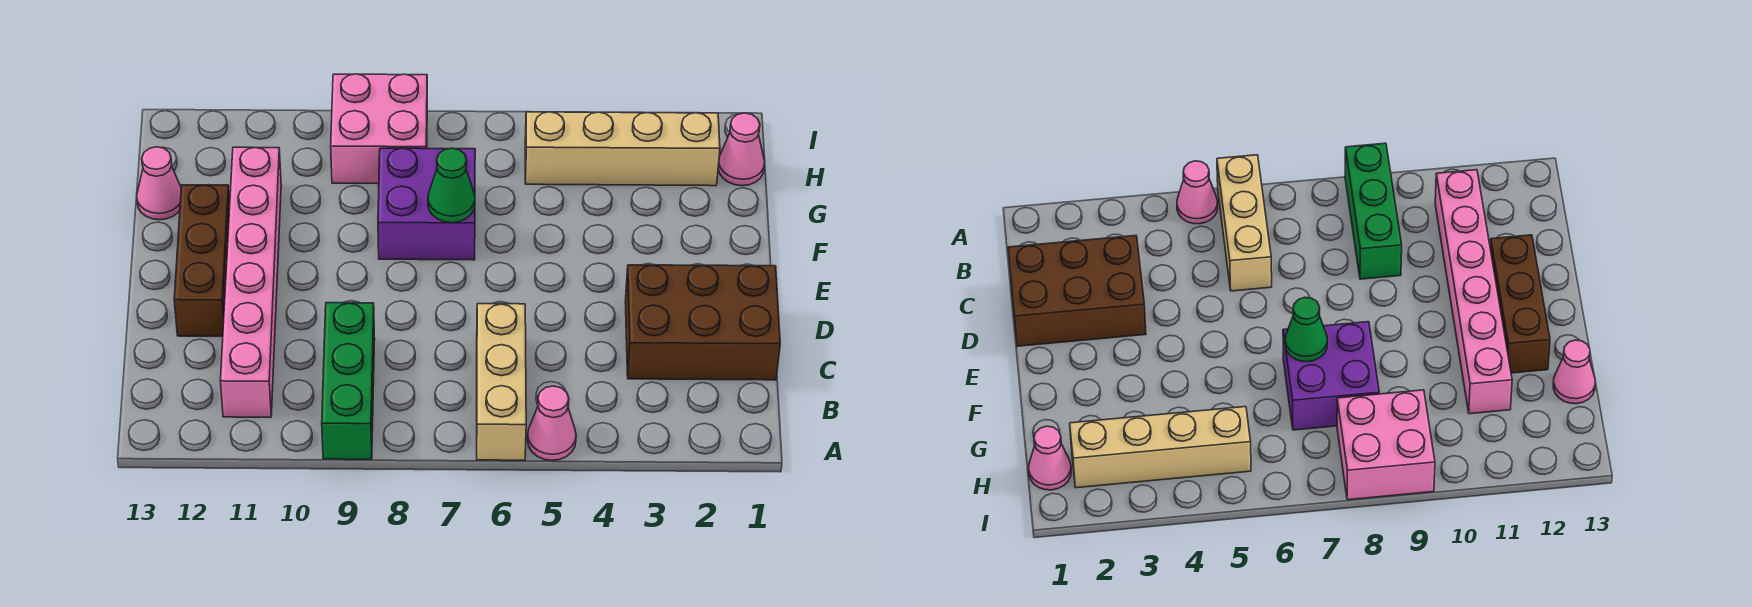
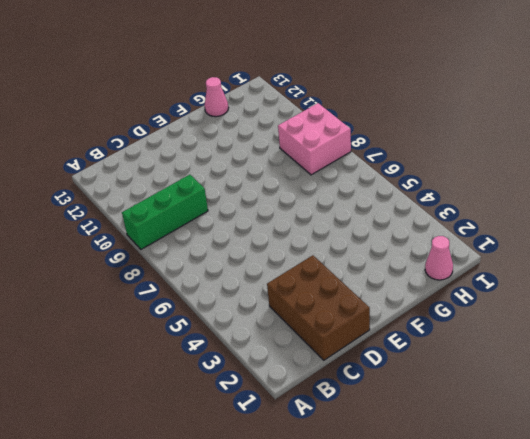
none -> pink 1x1 cone [527,386,576,460]
none -> tan 1x3 brick [477,304,526,460]
none -> pink 1x6 brick [220,147,281,417]

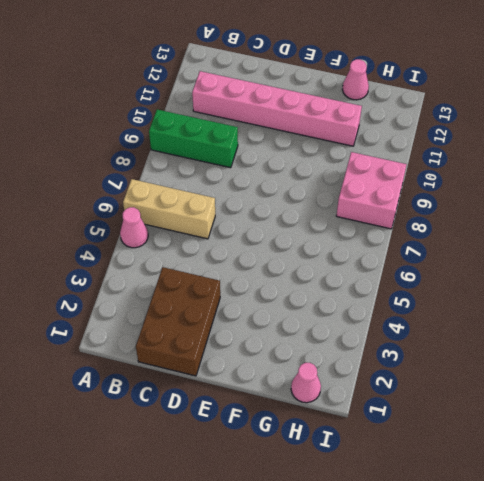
none -> brown 1x3 brick [174,185,230,336]
none -> purple 2x2 brick [378,148,475,260]
none -> tan 1x4 brick [525,112,720,186]

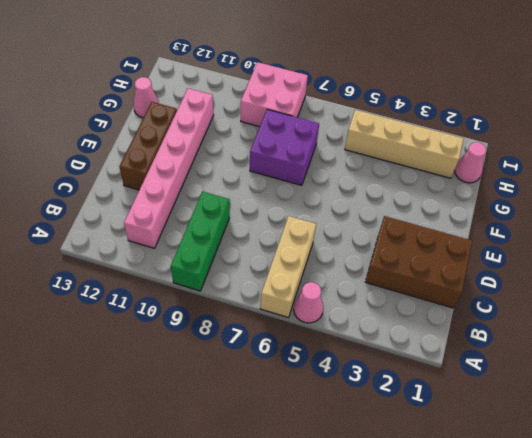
none -> green 1x1 cone [428,148,475,223]

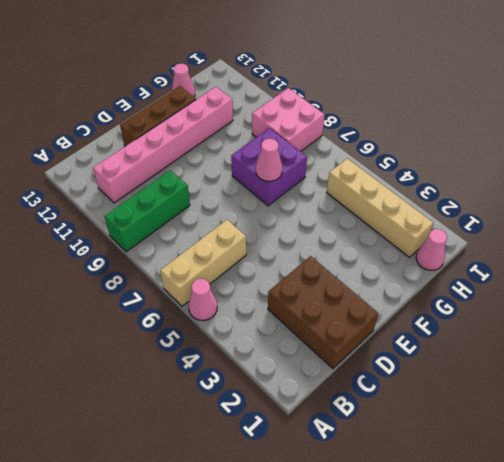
pink 1x1 cone [256,139,282,181] -> green 1x1 cone [428,148,475,223]

